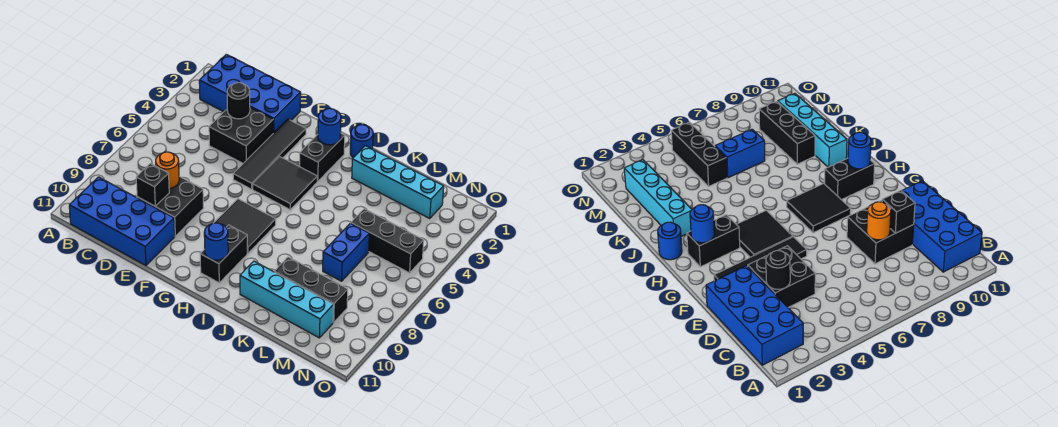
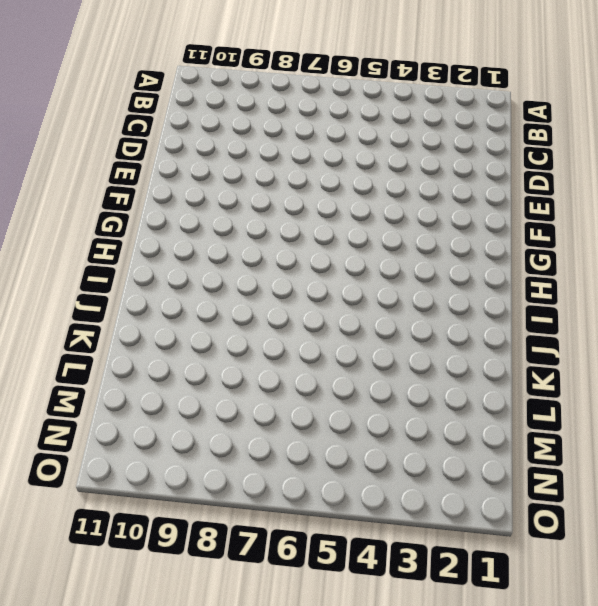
none -> blue 2x4 brick [199,54,301,133]
none -> blue 2x4 brick [69,177,175,265]
none -> black 2x2 brick [209,107,273,163]

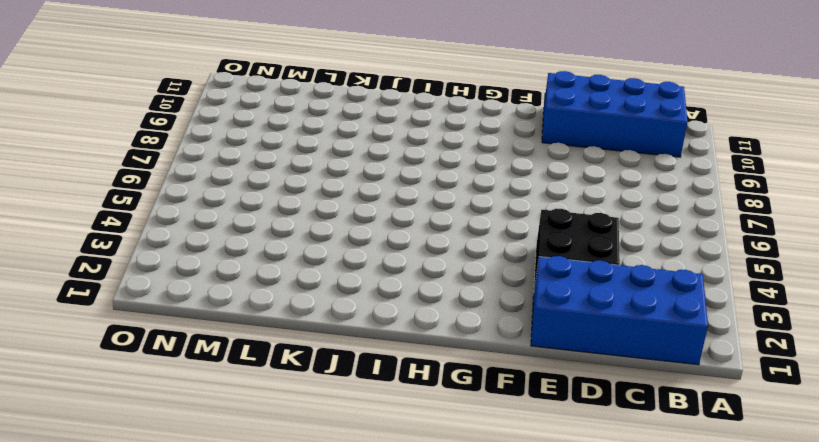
none -> black 2x2 brick [137,176,204,236]
none -> black 1x4 tile [233,119,306,189]
none -> black 2x2 tile [253,157,317,210]

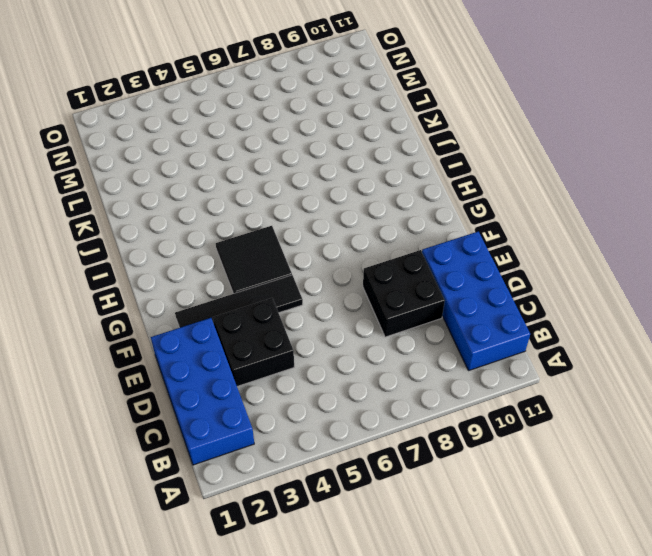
none -> black 2x2 tile [214,199,276,253]
none -> black 1x2 brick [300,133,345,181]
none -> black 1x2 brick [200,225,247,283]

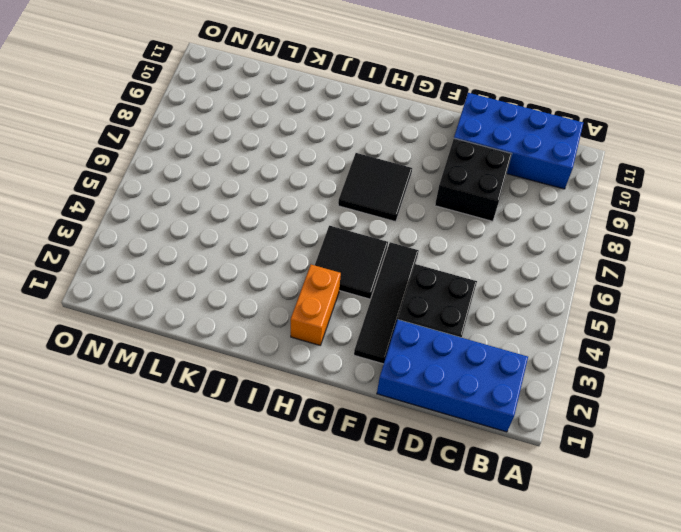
orange 1x2 brick [291,265,341,345] -> black 1x2 brick [300,133,345,181]
none -> black 1x2 brick [200,225,247,283]
none -> blue 1x1 round brick [350,125,373,158]
none -> cyan 1x4 brick [352,146,444,218]

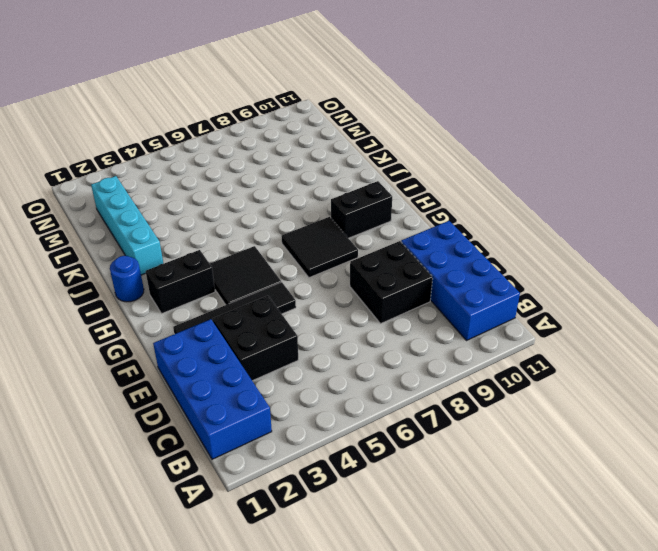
none -> cyan 1x4 brick [240,261,334,338]
none -> black 1x3 brick [274,257,348,322]
none -> black 1x3 brick [351,209,424,273]

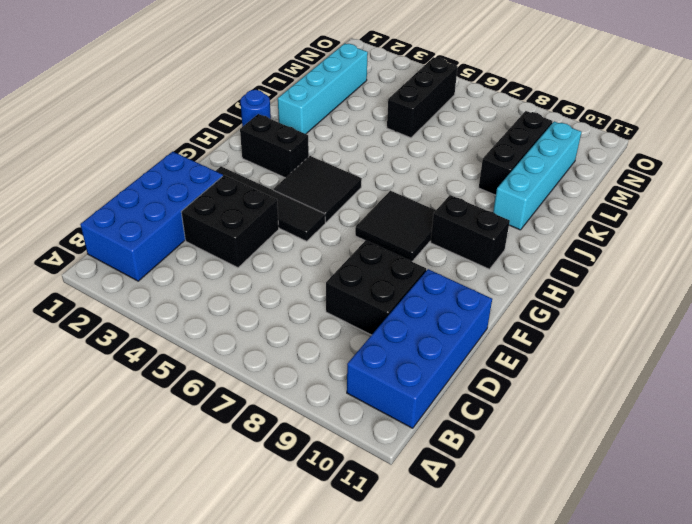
none -> blue 1x2 brick [323,223,369,281]
none -> black 1x1 round brick [227,83,250,119]
none -> orange 1x1 round brick [156,152,179,189]

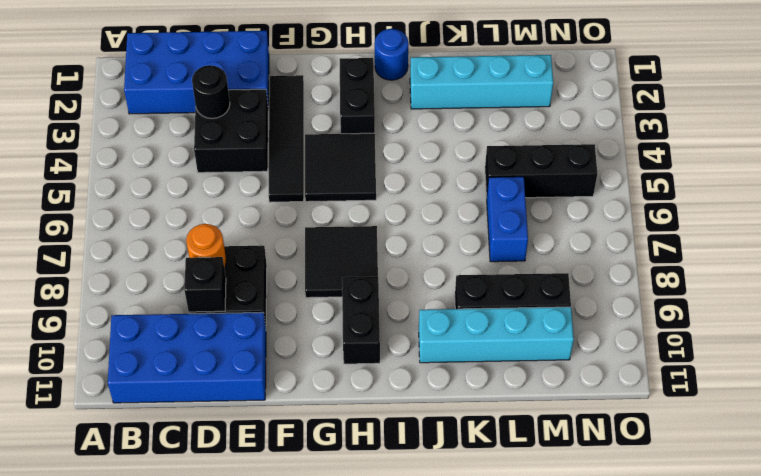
none -> blue 1x1 round brick [318,108,341,145]
none -> blue 1x1 round brick [204,223,228,260]

